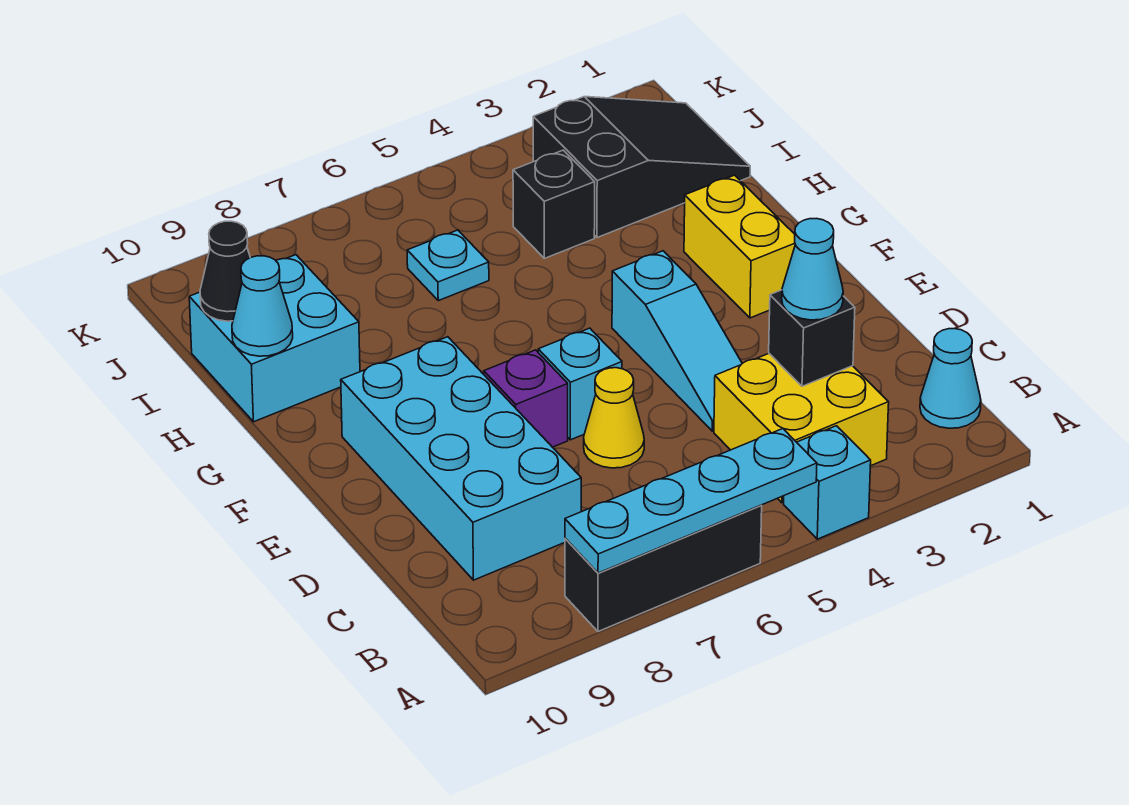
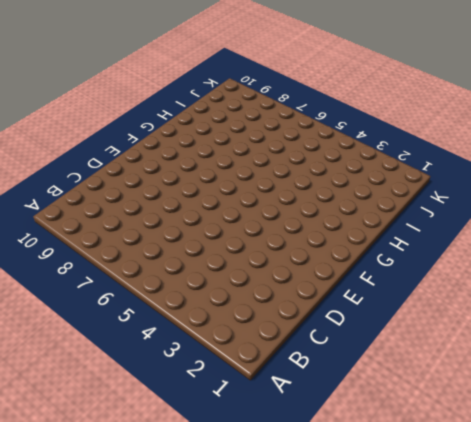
none -> cyan 1x1 brick [784,426,871,539]
none -> black 1x3 brick [565,505,762,631]
none -> cyan 1x1 cone [920,329,981,428]

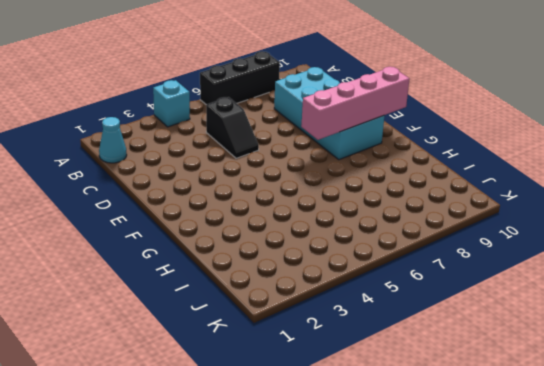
black 1x2 slope [206,97,259,158] -> none
pink 1x4 brick [301,67,409,140] -> none
none -> yellow 2x2 brick [714,354,889,503]
none -> cyan 1x3 slope [612,251,742,431]
none -> yellow 1x1 cone [584,368,644,468]

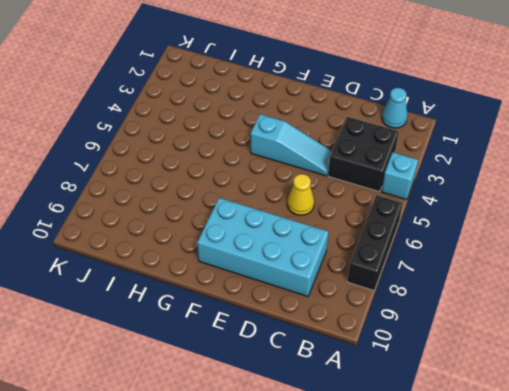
black 2x2 brick [328,117,399,192] -> yellow 2x2 brick [714,354,889,503]
none -> cyan 1x1 brick [538,328,622,440]
none -> purple 1x1 brick [484,350,568,447]
none -> yellow 1x2 brick [684,175,795,318]

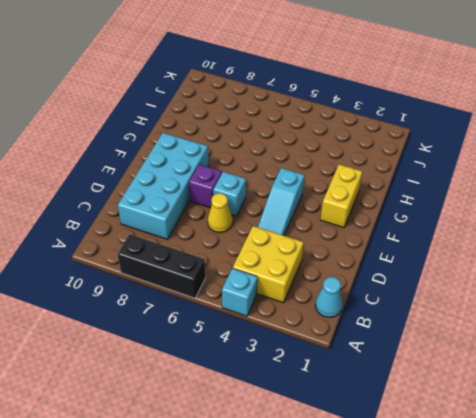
none -> cyan 2x2 brick [189,255,360,422]
none -> black 2x3 slope [533,97,750,238]
none -> black 1x1 brick [513,150,595,258]

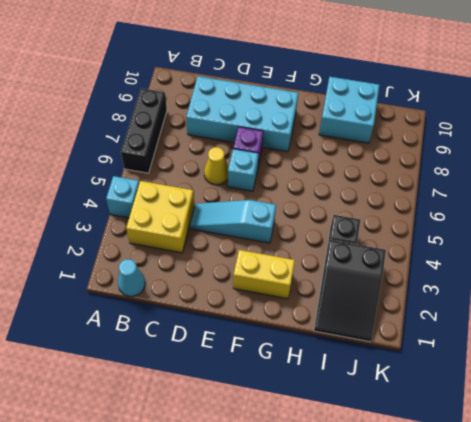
none -> cyan 1x1 plate [407,230,489,301]
none -> cyan 1x4 plate [565,429,817,573]
none -> black 1x1 brick [769,290,855,386]

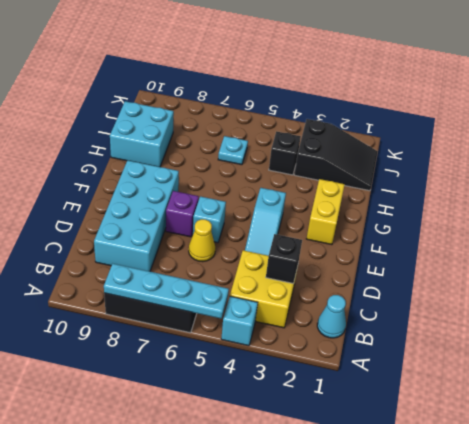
none -> cyan 1x1 cone [232,256,293,356]
none -> black 1x1 cone [200,221,250,321]
none -> cyan 1x1 cone [782,219,843,320]

